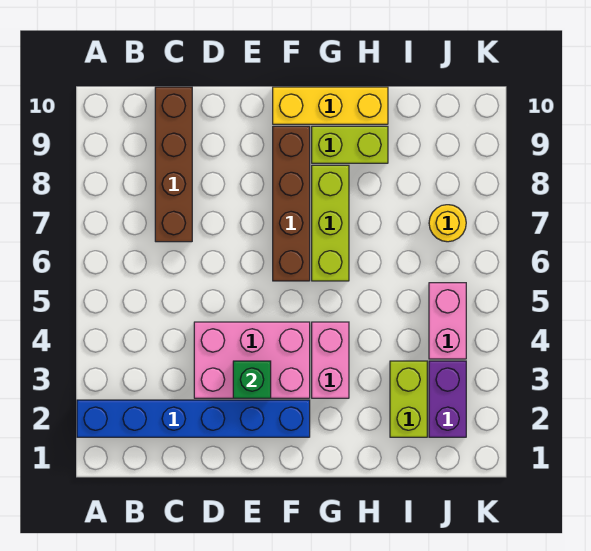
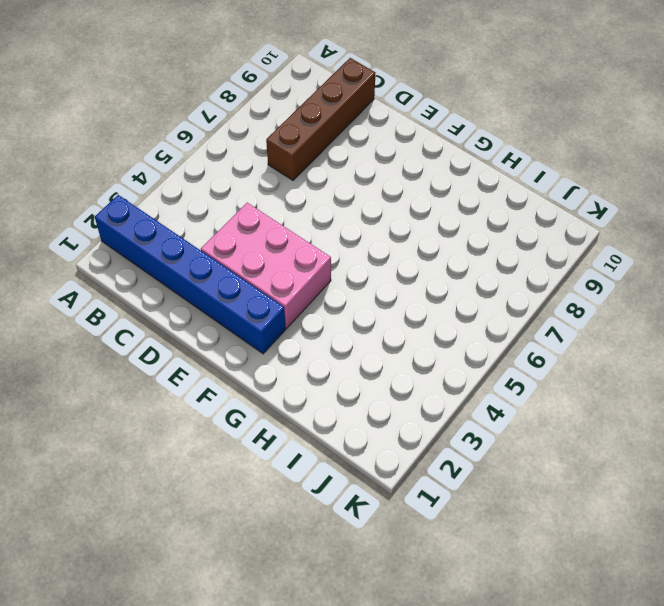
none -> brown 1x4 brick [273,126,310,281]
none -> yellow 1x3 brick [273,87,388,124]
none -> pink 1x2 brick [312,322,349,398]

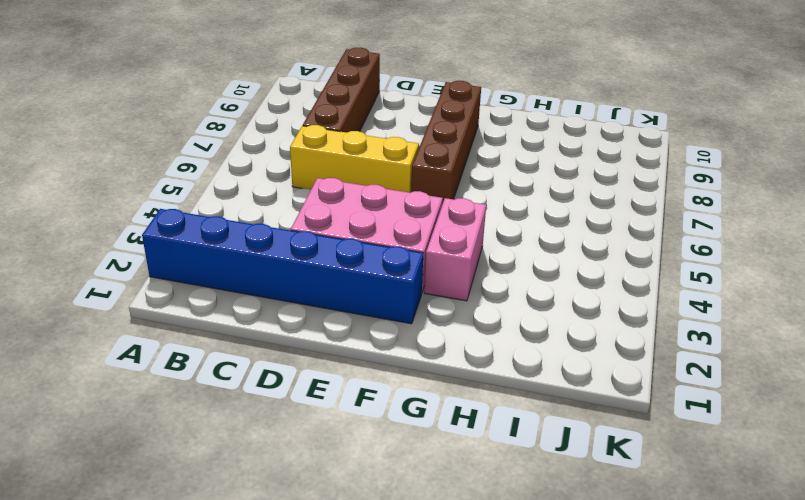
yellow 1x3 brick [290,125,419,193] -> yellow 1x3 brick moved to [273,87,388,124]
none -> lime 1x3 brick [312,165,349,281]
none -> lime 1x2 brick [312,126,388,163]
none -> lime 1x2 brick [390,361,427,437]

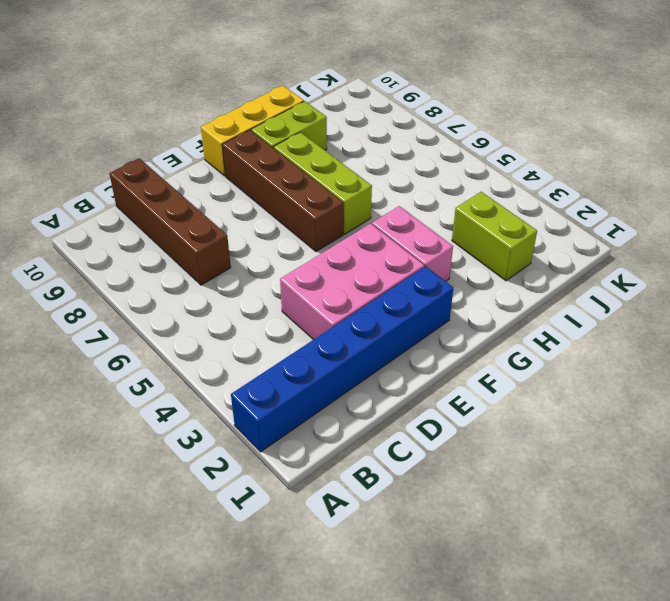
none -> purple 1x2 brick [429,361,466,437]
none -> pink 1x2 brick [429,283,466,359]
none -> yellow 1x1 round brick [429,205,466,242]

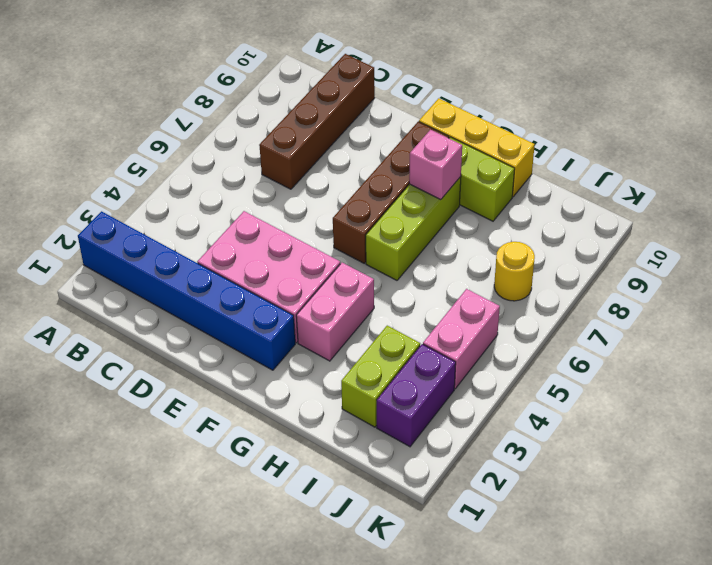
pink 1x1 brick [409,130,462,200] -> none
none -> green 1x1 brick [233,361,271,398]

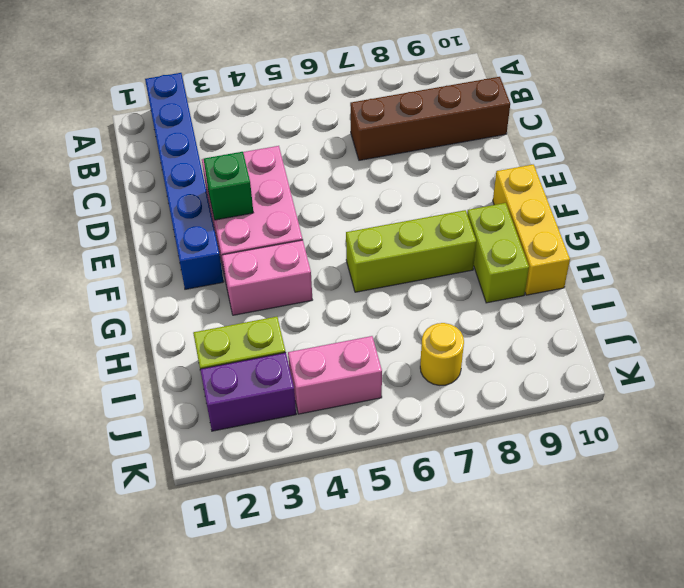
none -> brown 1x4 brick [273,126,310,281]

